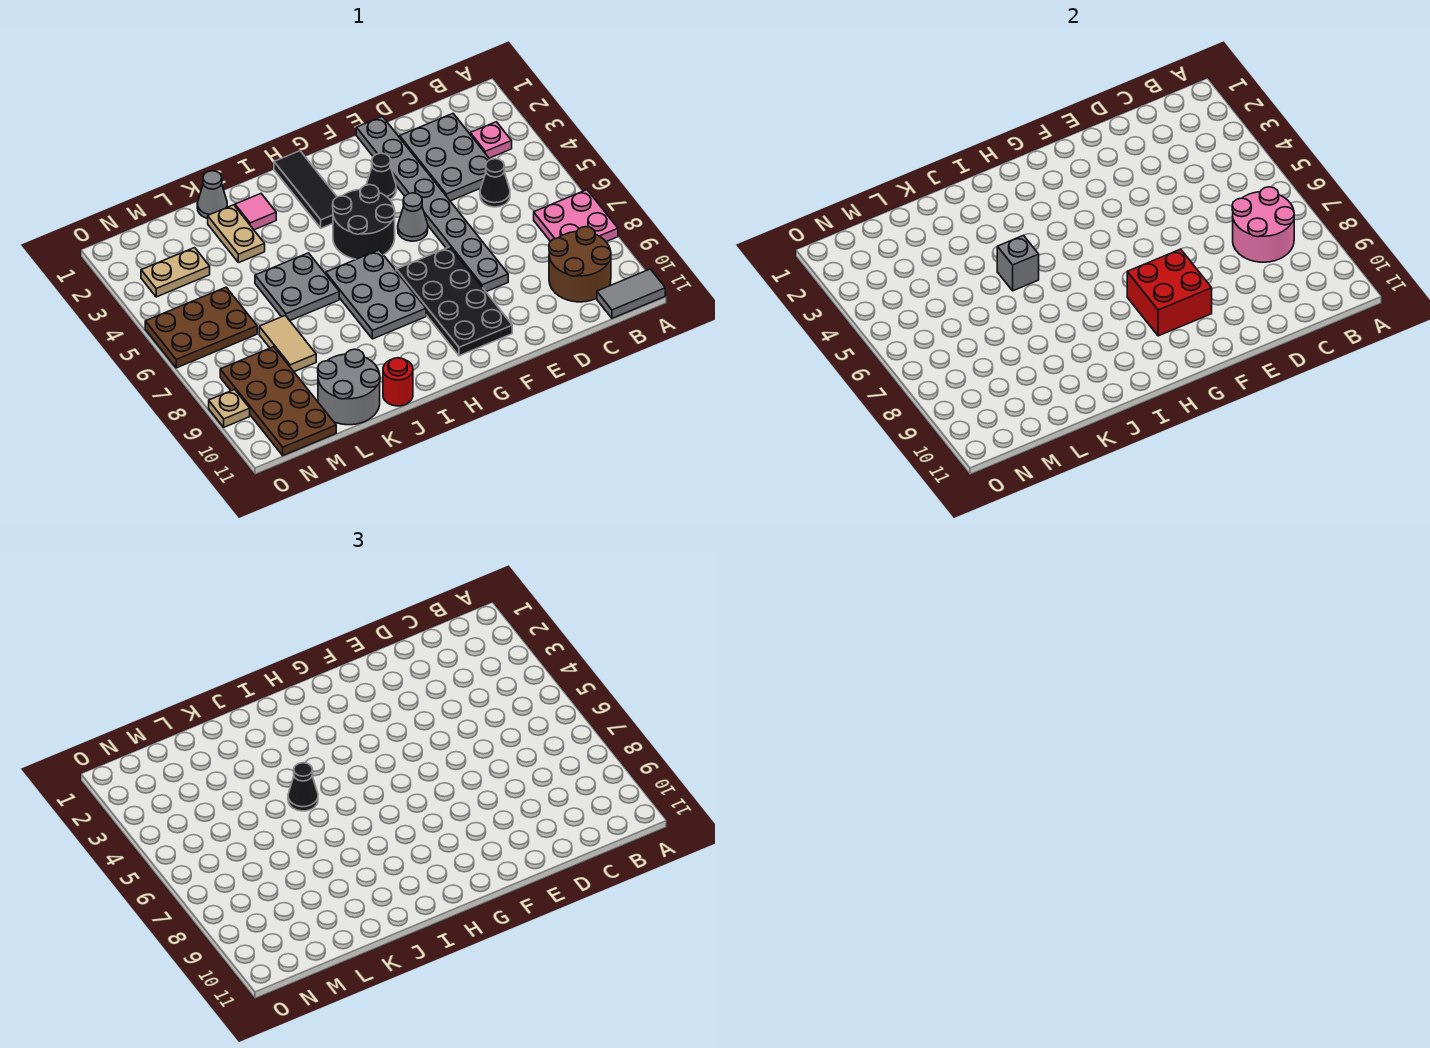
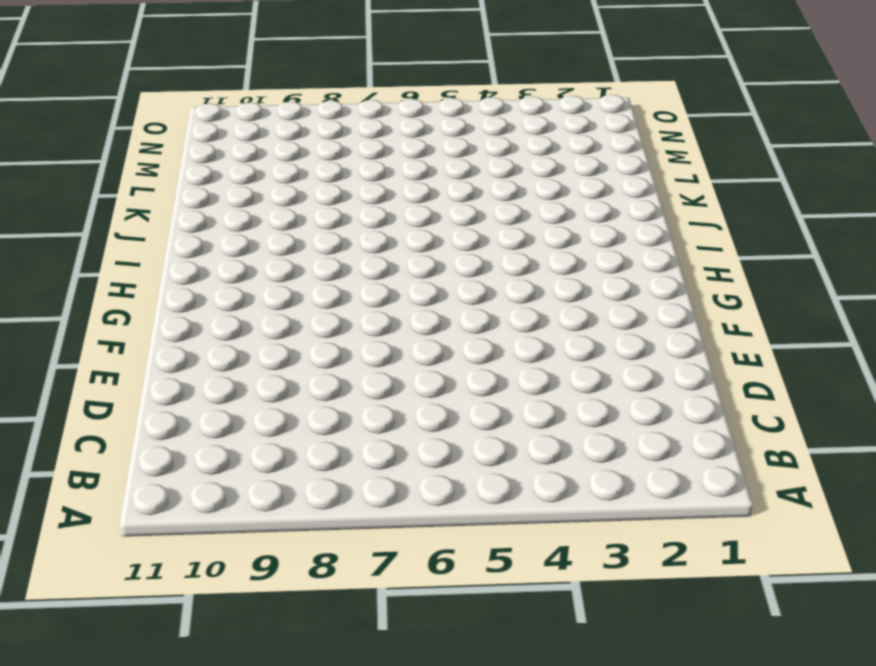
none -> pink 2x2 plate [534,190,618,242]
none -> grey 1x2 tile [597,269,665,318]
none -> pink 1x1 plate [470,122,512,158]

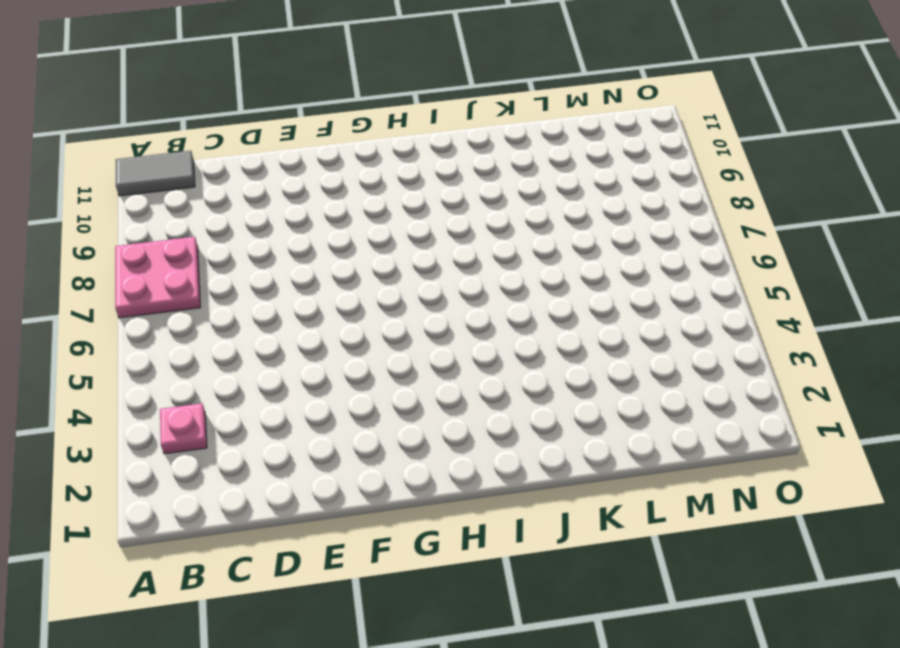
none -> brown 2x2 round brick [549,227,611,302]
none -> grey 2x3 plate [400,114,490,201]
none -> black 1x1 cone [480,159,510,207]

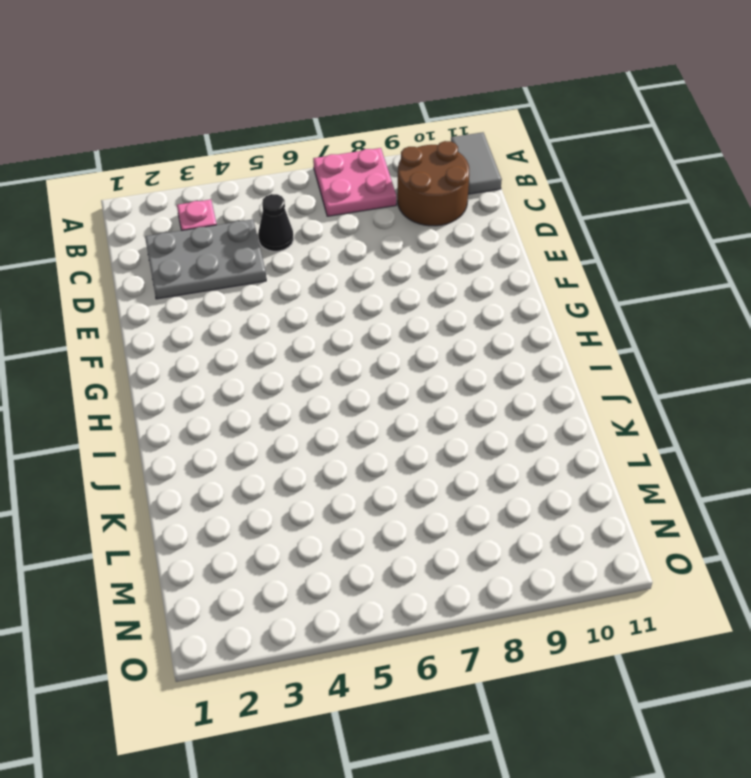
none -> grey 1x8 plate [356,116,508,292]
none -> black 1x1 cone [366,153,396,199]
none -> grey 1x1 cone [398,193,428,241]

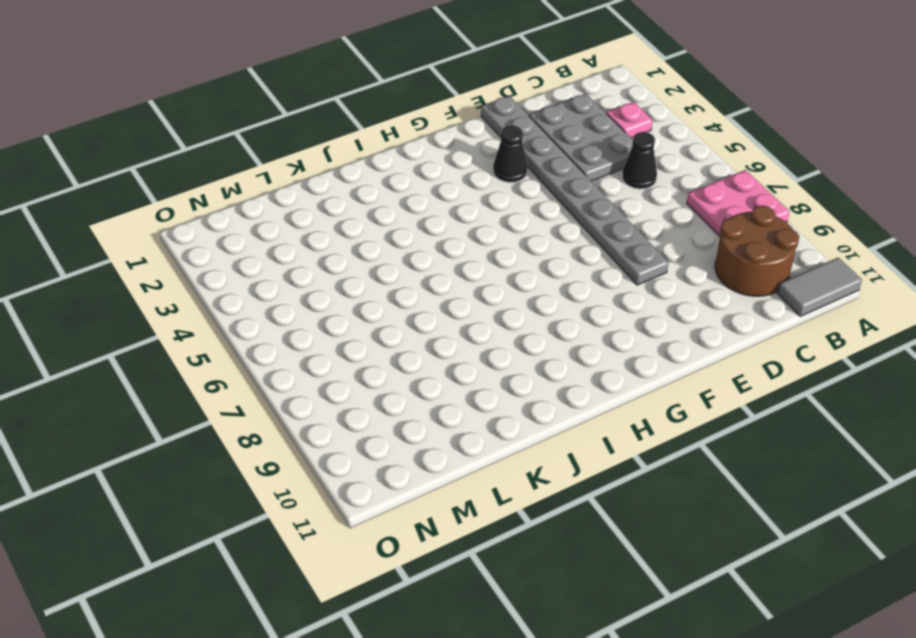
none -> grey 1x1 cone [398,193,428,241]
none -> black 2x4 plate [396,247,512,356]
none -> black 2x2 round brick [333,185,395,259]

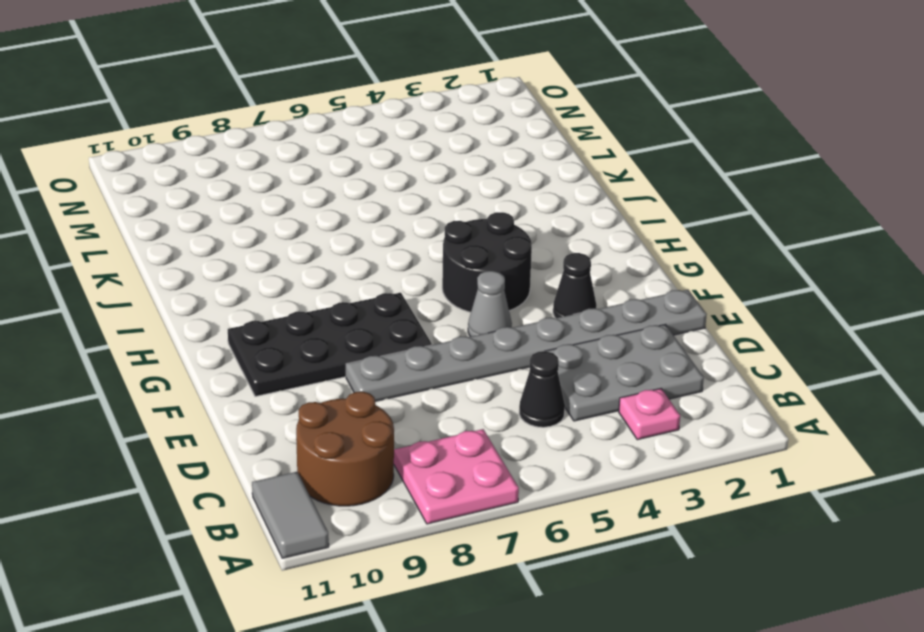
none -> black 1x3 tile [274,151,337,228]
none -> grey 2x3 plate [326,250,426,339]
none -> pink 1x1 tile [235,194,276,230]

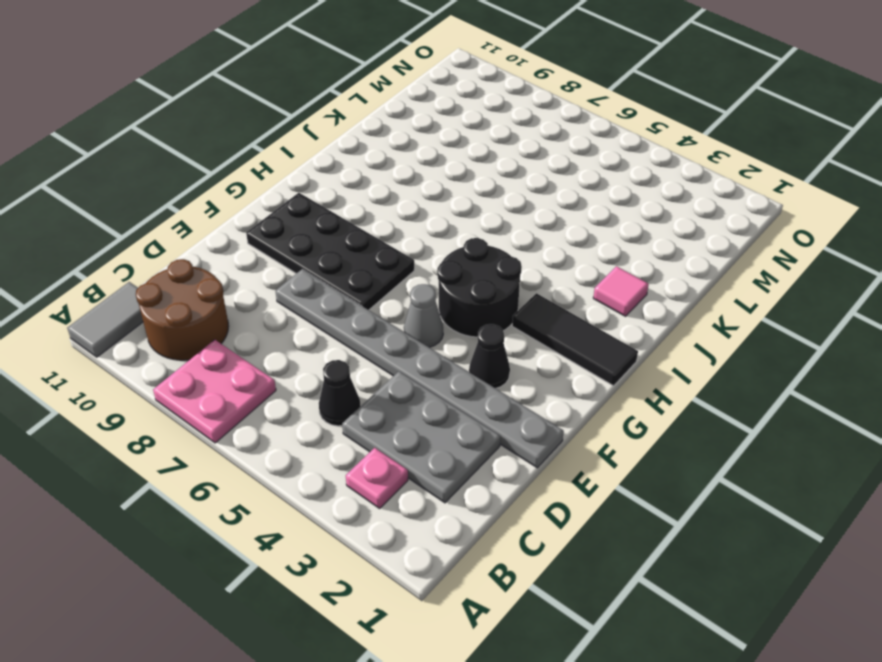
none -> grey 2x3 plate [326,250,426,339]
none -> grey 2x2 plate [255,253,339,321]
none -> red 1x1 round brick [383,358,413,406]

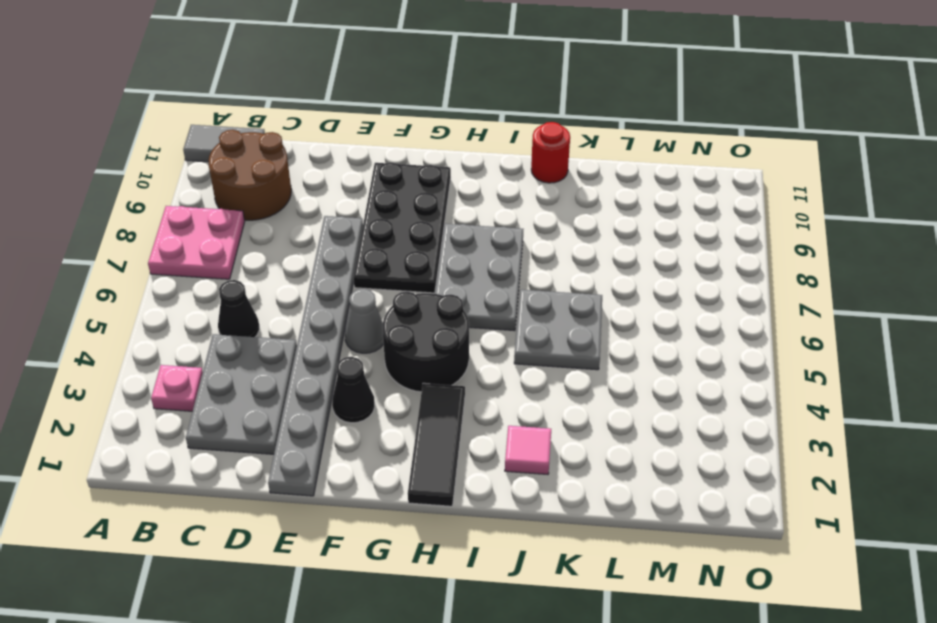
none -> grey 1x1 cone [197,171,227,218]
none -> tan 1x2 plate [208,205,265,263]
none -> grey 2x2 round brick [318,349,380,425]

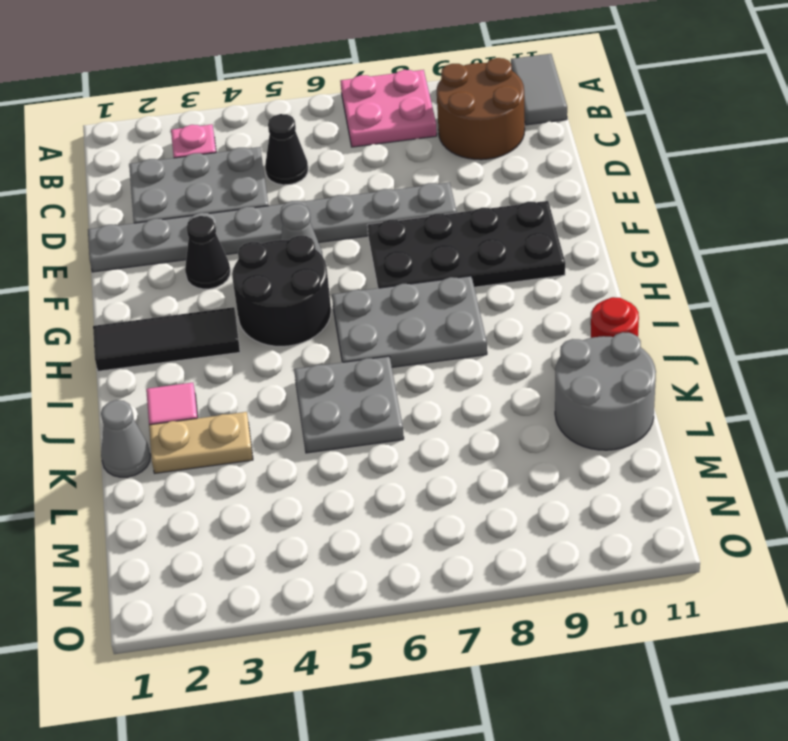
none -> tan 1x2 tile [259,316,316,372]
none -> tan 1x2 plate [141,248,210,297]
none -> brown 2x3 plate [145,287,257,368]

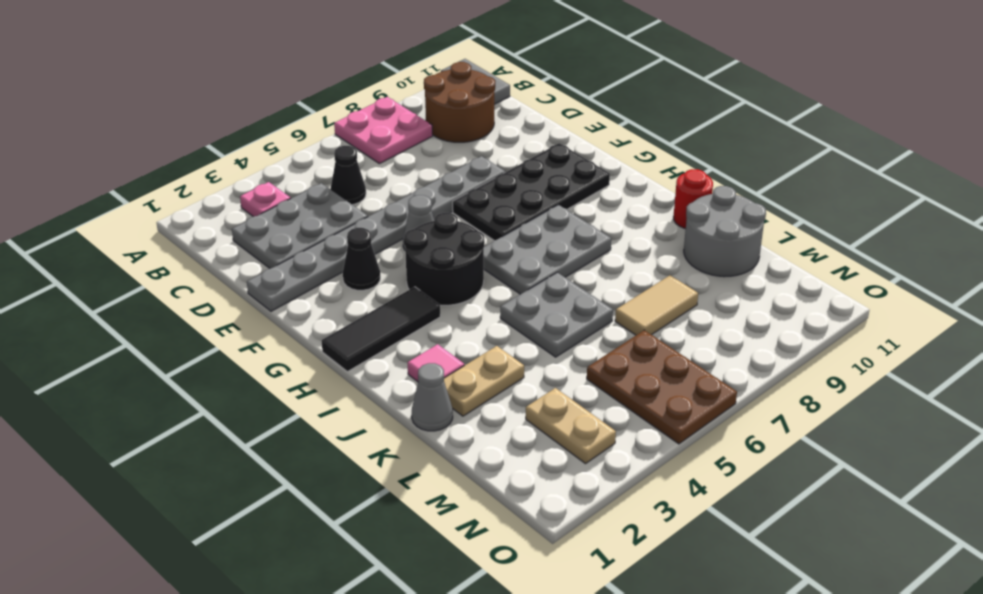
none -> brown 2x4 plate [220,347,336,455]
none -> tan 1x1 plate [209,389,250,427]
none -> pink 2x2 round brick [1232,187,1294,262]

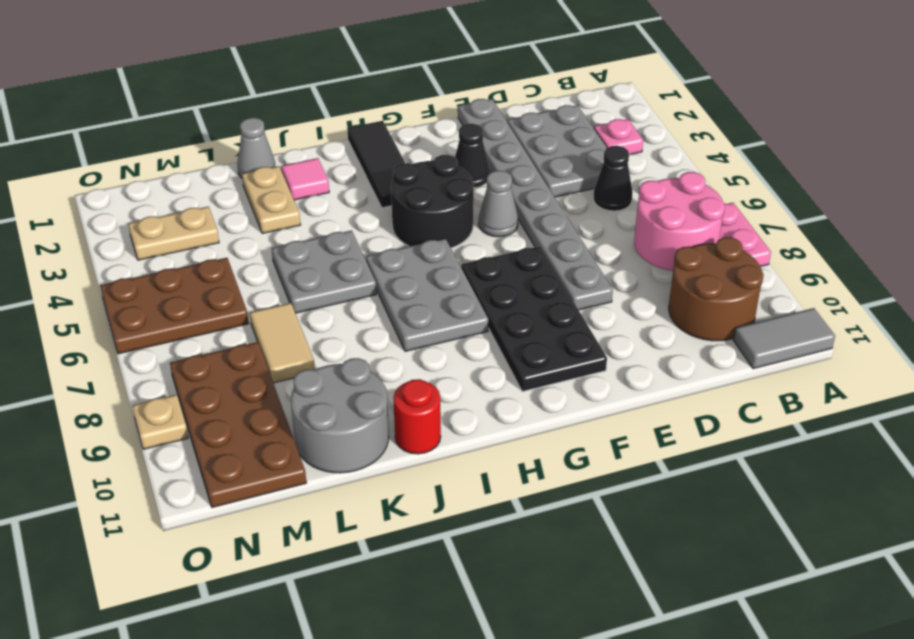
none -> red 2x2 brick [1127,249,1212,336]
none -> grey 1x1 brick [997,235,1039,291]
none -> black 1x1 cone [288,763,318,811]

